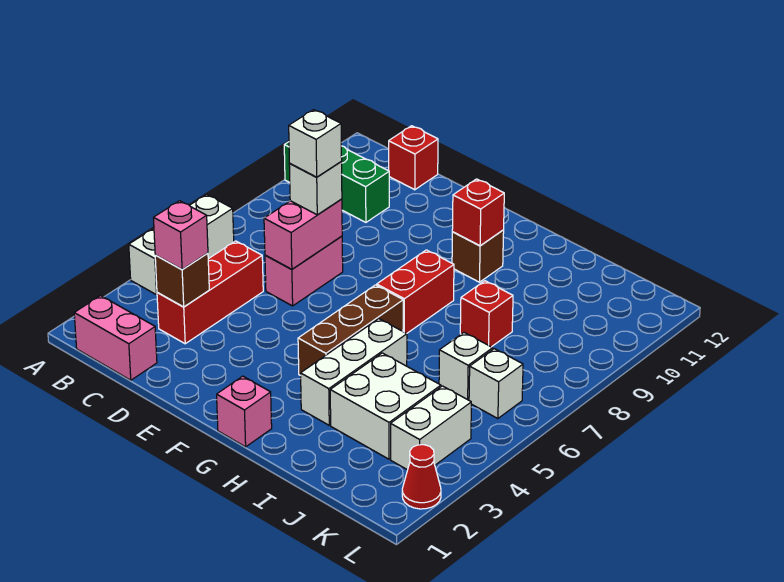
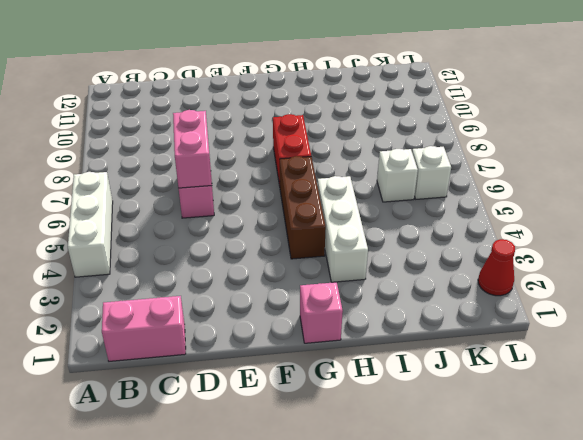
none -> green 1x3 brick [284,142,389,222]
none -> red 1x3 brick [157,241,263,344]
none -> red 1x1 brick [389,126,438,190]

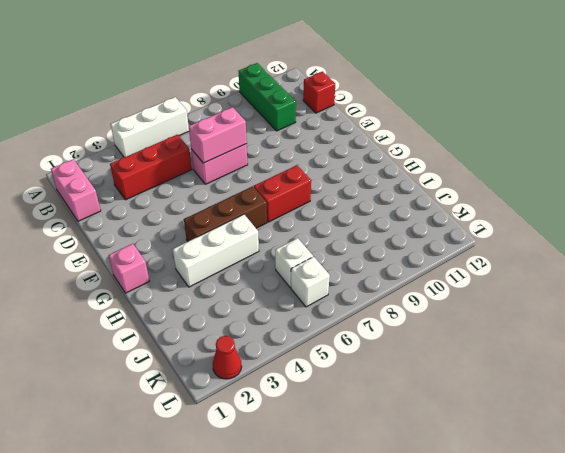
none -> brown 1x1 brick [452,230,504,282]
none -> white 2x2 brick [330,353,441,459]
none -> red 1x1 brick [460,281,513,347]

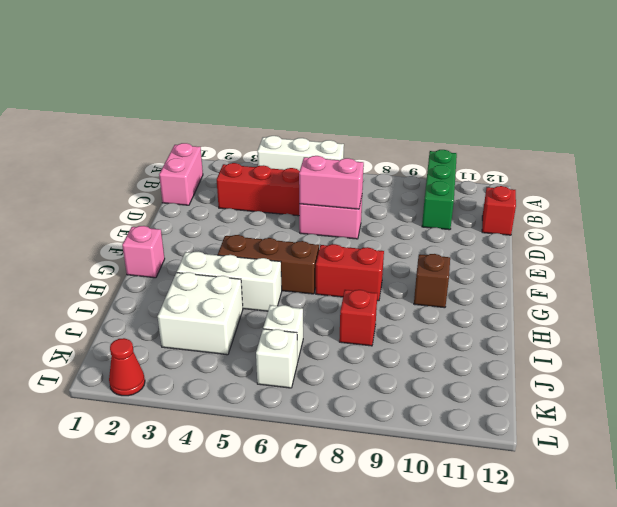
none -> white 1x2 brick [391,386,471,470]
none -> brown 1x1 brick [155,253,209,307]
none -> red 1x1 brick [452,179,504,246]

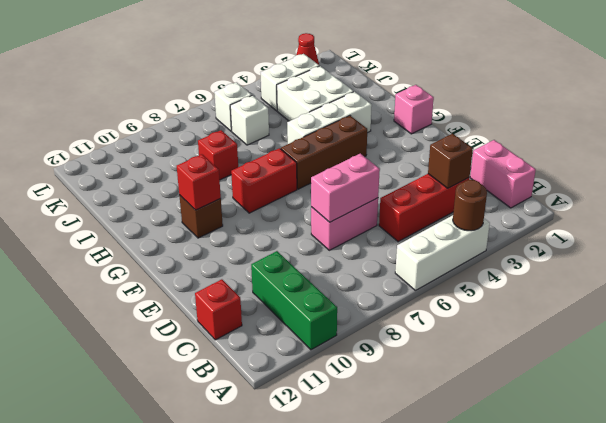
brown 1x1 round brick [453,180,487,231] -> none
none -> pink 1x1 brick [154,201,208,269]
none -> white 1x1 brick [289,162,342,215]
none -> white 1x1 brick [289,110,342,177]

